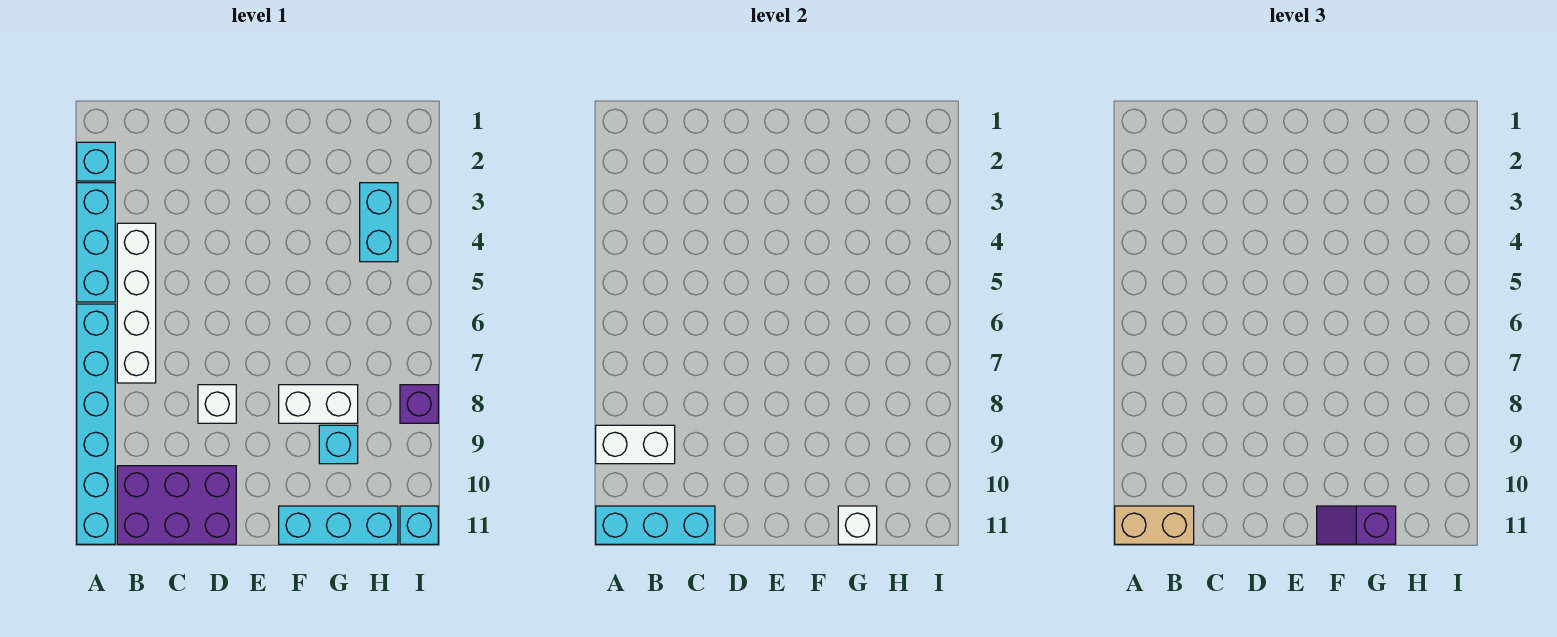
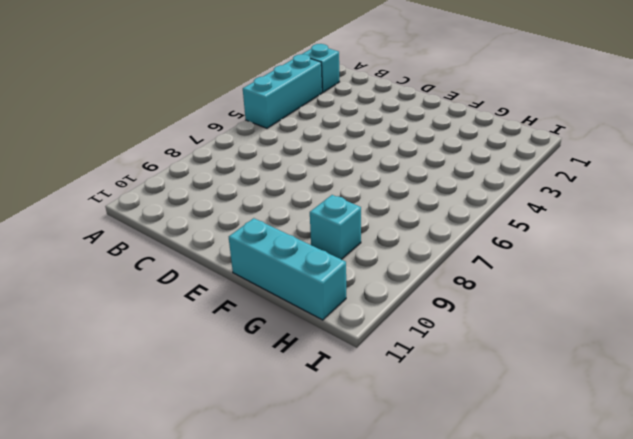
none -> cyan 1x6 brick [77,304,115,544]
none -> white 1x4 brick [117,223,156,383]
none -> purple 2x3 brick [117,466,236,544]

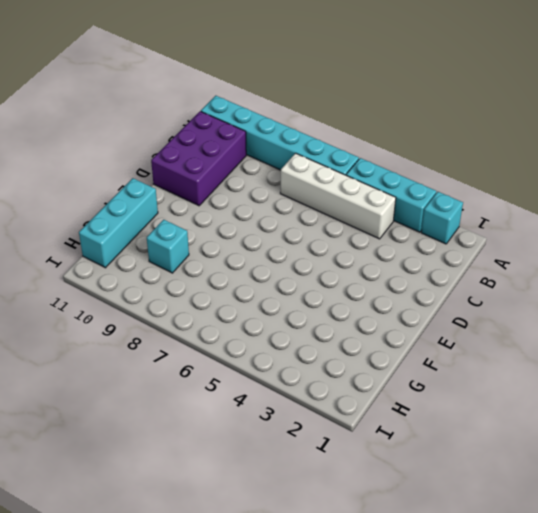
none -> white 1x1 brick [198,385,236,423]
none -> white 1x2 brick [279,385,358,423]
none -> cyan 1x2 brick [360,183,398,262]

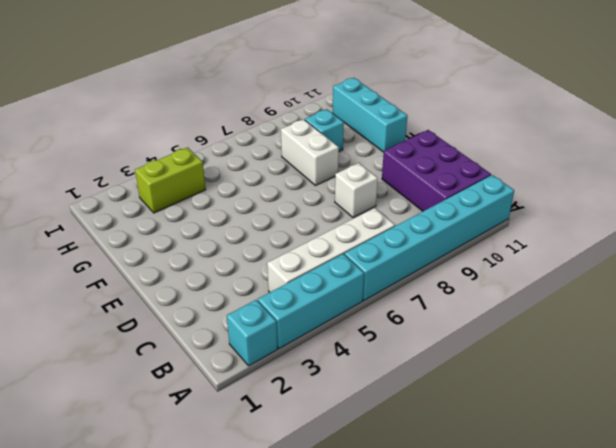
lime 1x2 brick [135,147,206,213] -> cyan 1x2 brick [360,183,398,262]
none -> purple 1x1 brick [400,385,438,423]
none -> cyan 1x1 brick [400,506,438,544]
none -> white 1x2 brick [596,425,675,464]

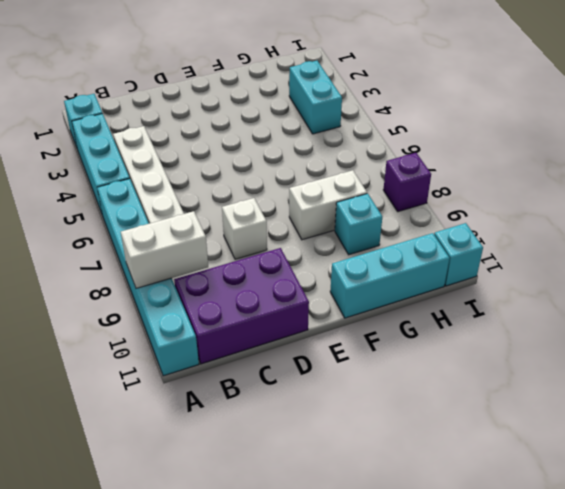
none -> cyan 1x3 brick [596,506,715,544]
none -> white 1x1 brick [838,506,877,544]
none -> tan 1x2 brick [1115,506,1194,544]

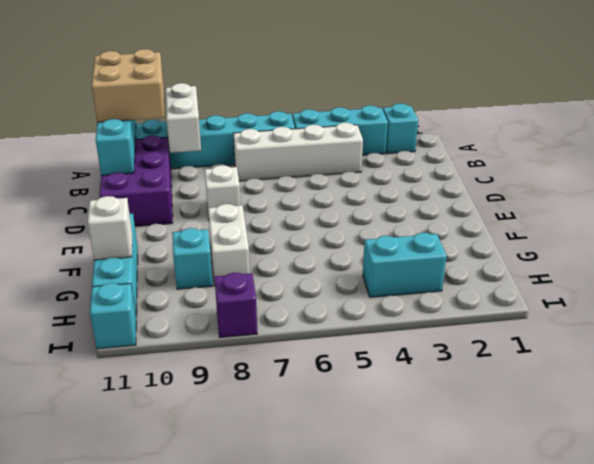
tan 2x2 brick [92,49,165,122] -> tan 1x2 brick [1115,506,1194,544]
none -> purple 1x2 slope [1317,506,1396,544]

